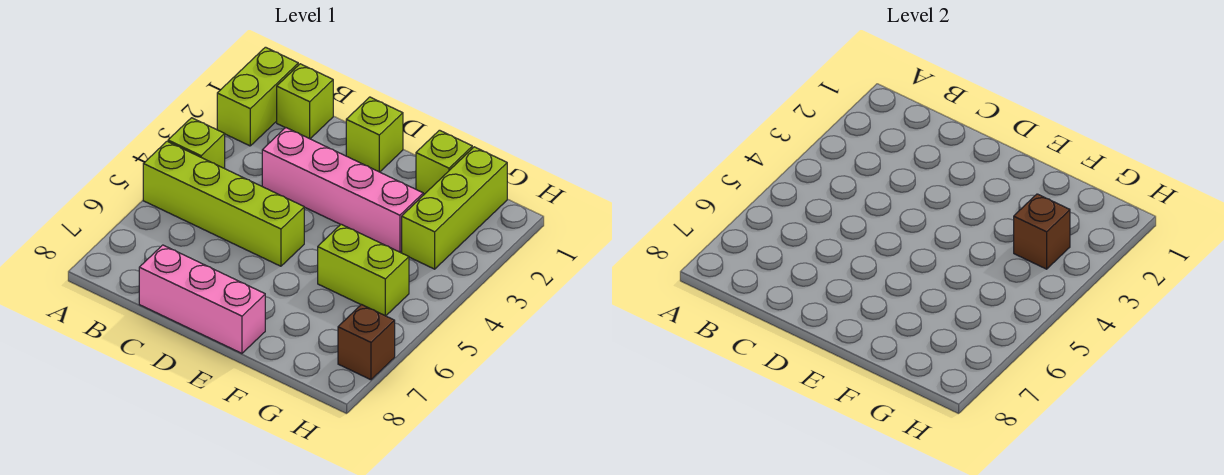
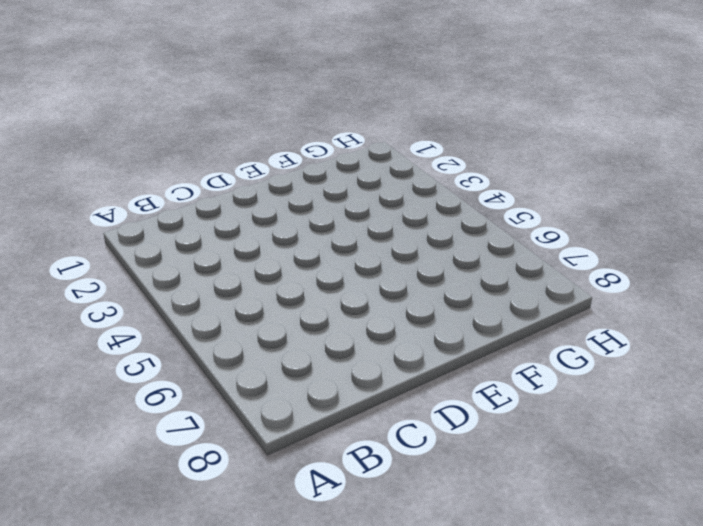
none -> lime 1x2 brick [217,47,298,146]
none -> lime 1x1 brick [168,118,225,168]
none -> lime 1x4 brick [143,141,304,266]

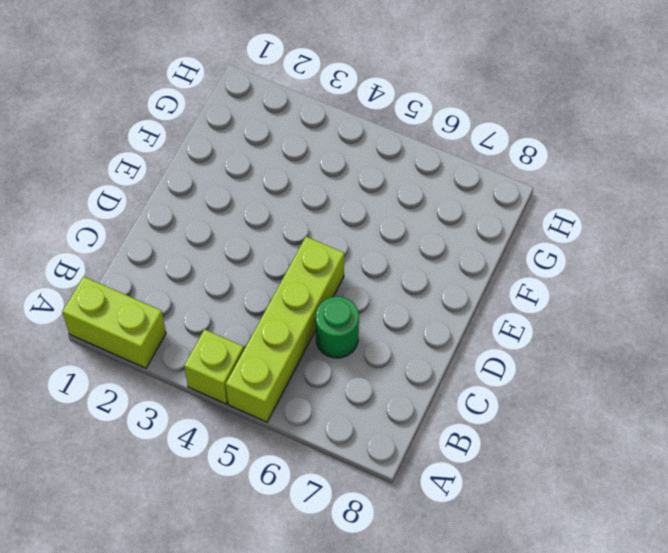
green 1x1 round brick [316,297,359,358] -> none
none -> lime 1x1 brick [277,64,333,139]
none -> pink 1x4 brick [262,128,423,252]
none -> pink 1x3 brick [139,245,265,353]

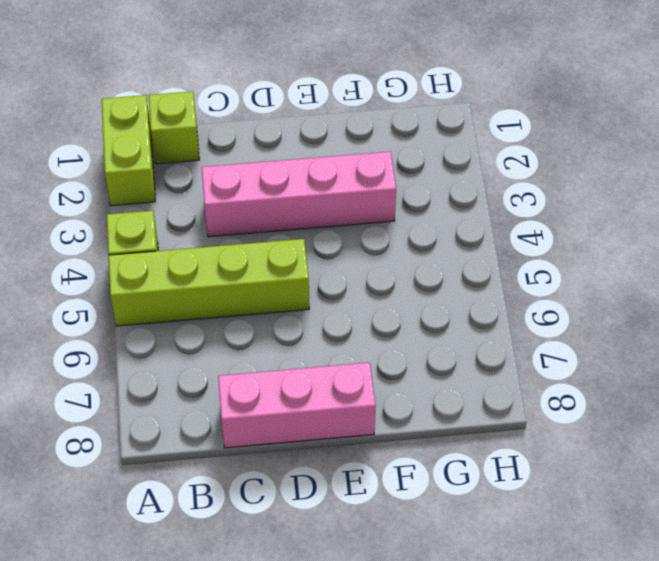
none -> lime 1x1 brick [346,97,403,172]
none -> lime 1x1 brick [416,130,472,194]
none -> lime 1x2 brick [318,224,409,316]

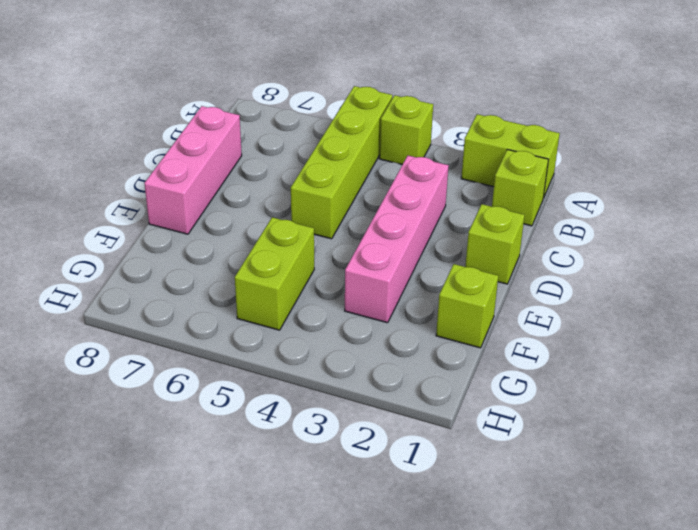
none -> lime 1x3 brick [402,147,507,269]
none -> brown 1x1 brick [338,305,395,380]
none -> brown 1x1 brick [1014,194,1070,269]

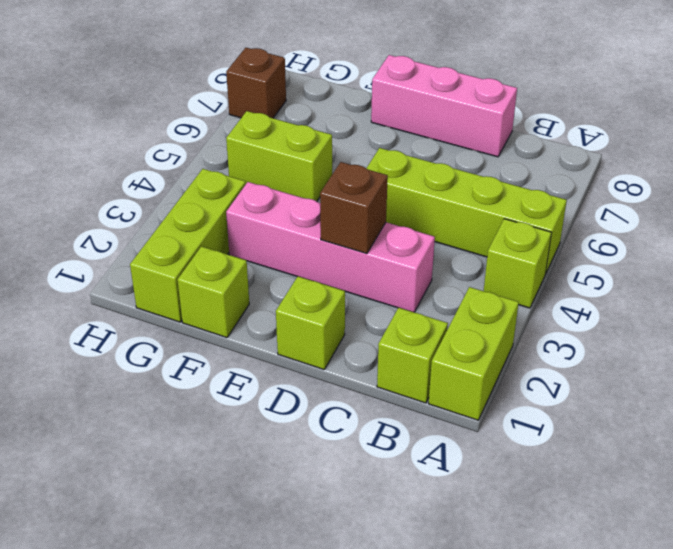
brown 1x1 brick [320,162,388,254] -> brown 1x1 brick moved to [1014,194,1070,269]

